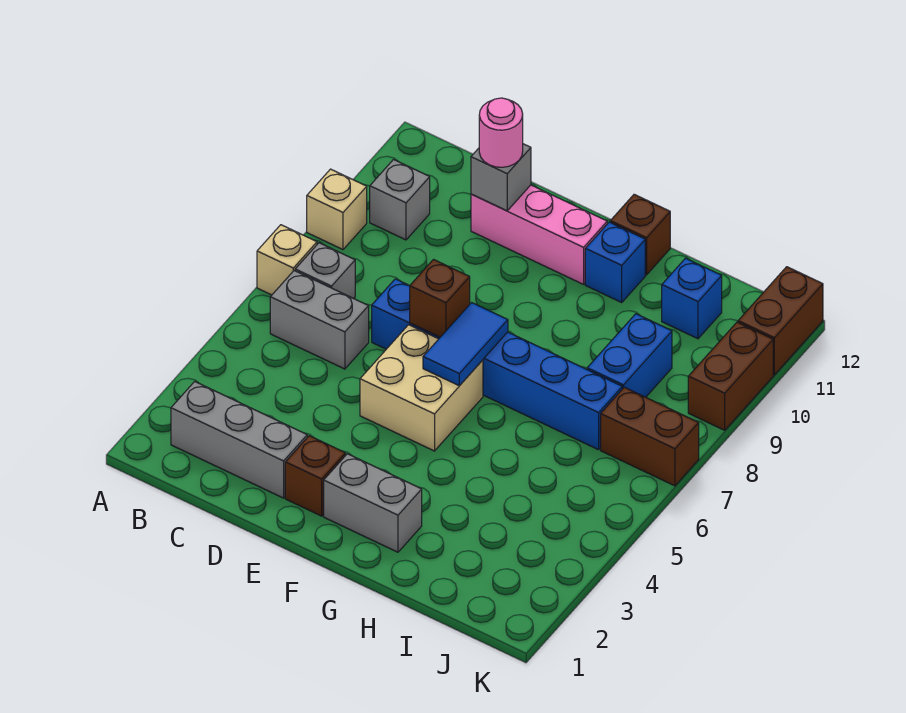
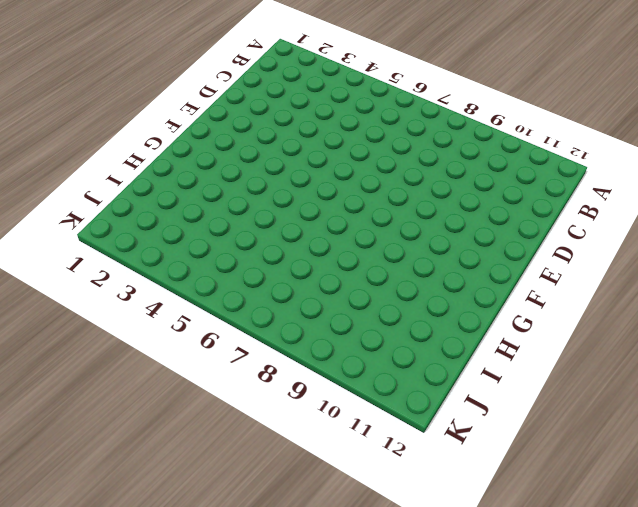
none -> tan 1x1 brick [257,225,317,295]
none -> tan 1x1 brick [307,169,367,250]
none -> grey 1x3 brick [171,382,307,498]

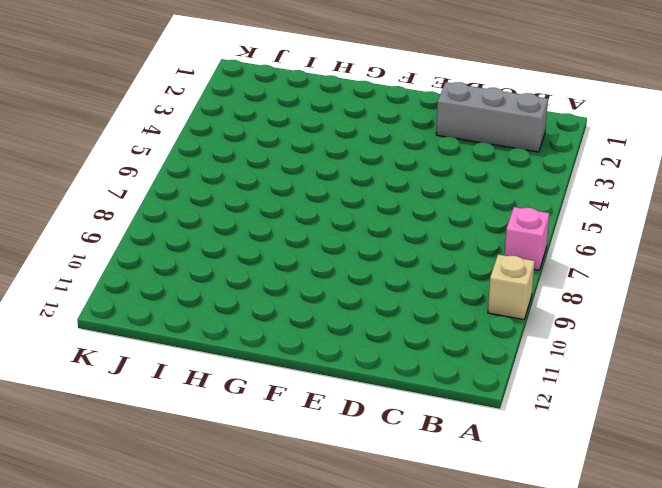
pink 1x1 brick [504,207,549,270] -> tan 1x1 brick [257,225,317,295]
none -> grey 1x2 brick [270,271,369,369]
none -> grey 1x1 brick [295,243,355,299]
none -> grey 1x1 brick [370,160,430,240]

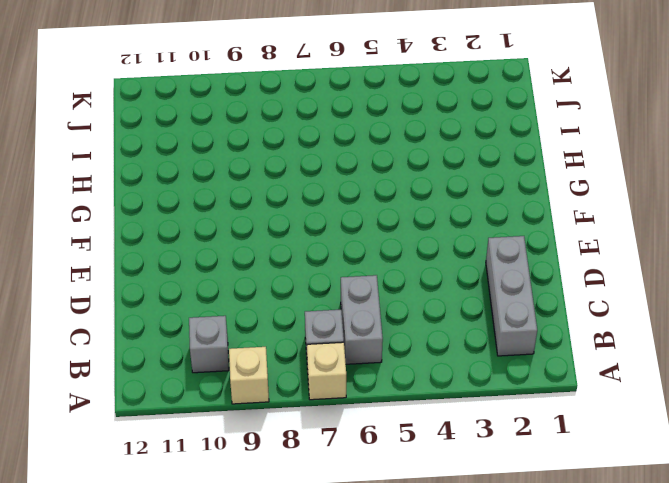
none -> blue 1x6 brick [372,279,622,450]
none -> pink 1x3 brick [471,185,607,284]
none -> brown 1x1 brick [285,436,345,516]

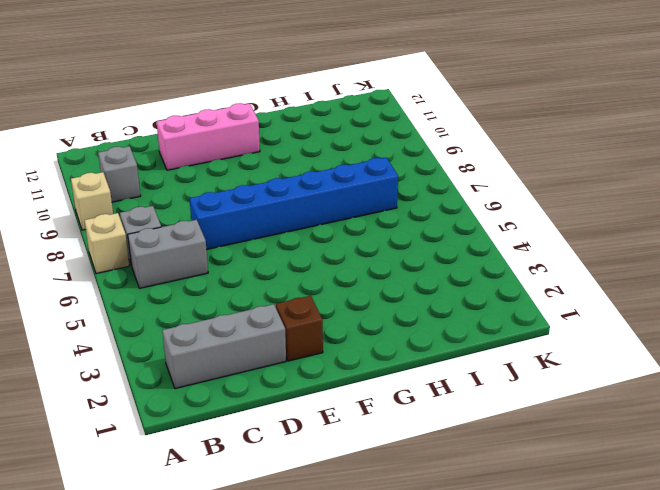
none -> tan 2x2 brick [360,325,483,451]
none -> grey 1x2 brick [324,454,422,552]
none -> blue 1x1 brick [585,222,645,302]

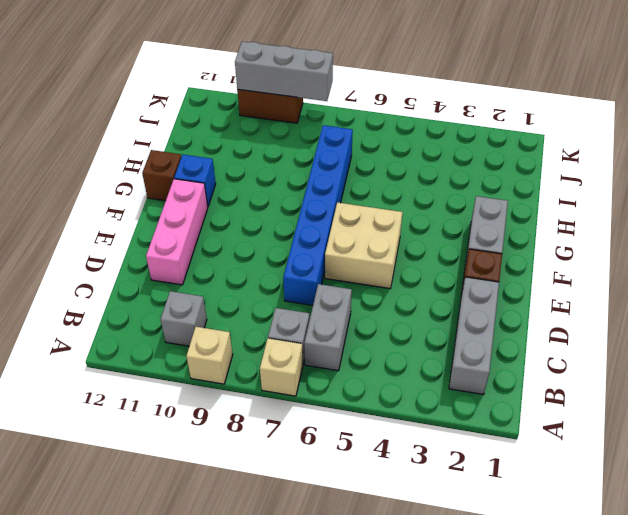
grey 1x3 brick [235,42,333,101] -> none
none -> blue 1x2 brick [587,314,672,397]
none -> blue 1x1 brick [662,258,722,339]
none -> brown 1x2 brick [601,387,699,486]

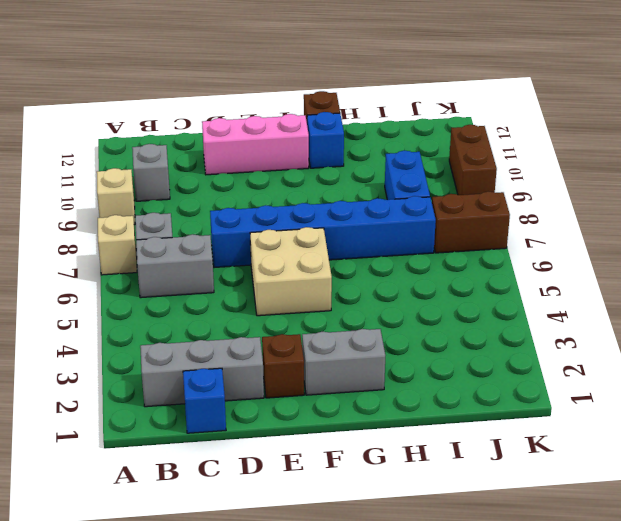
blue 1x1 brick [183,368,226,433] -> blue 1x1 brick moved to [662,258,722,339]
none -> brown 1x2 brick [738,267,823,375]
none -> grey 1x1 brick [471,144,531,211]
none -> brown 1x1 brick [410,260,470,337]

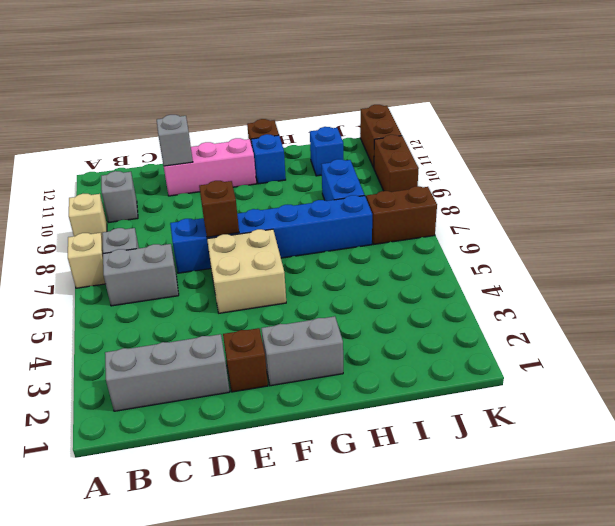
none -> blue 1x2 tile [423,303,508,386]
none -> pink 1x1 round brick [479,98,523,167]

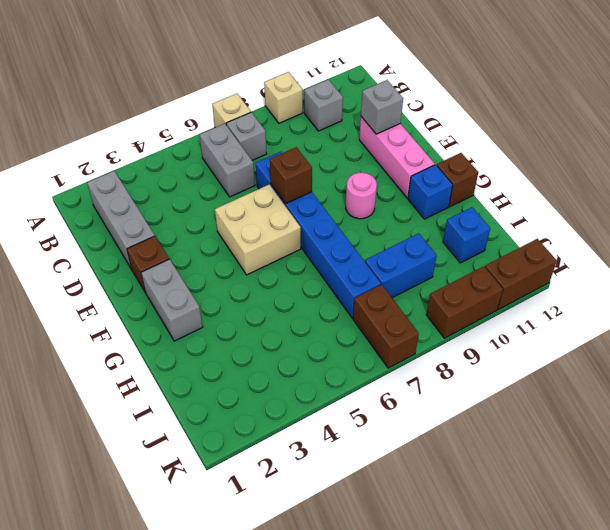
pink 1x1 round brick [346,172,377,219] -> pink 1x1 round brick moved to [479,98,523,167]
none -> blue 1x2 tile [423,303,508,386]

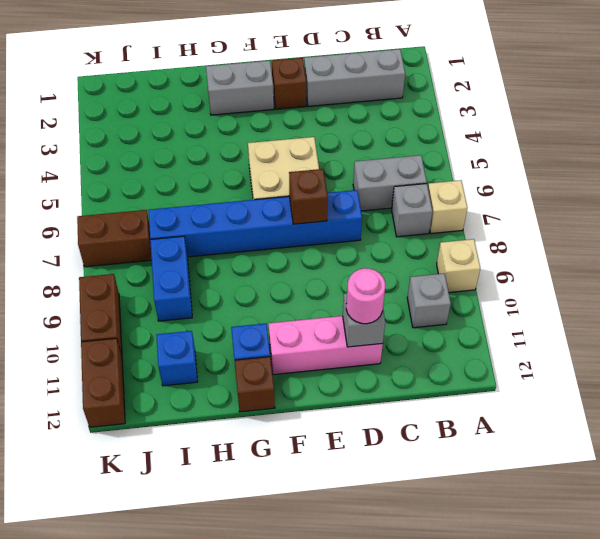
none -> blue 1x2 tile [423,303,508,386]

